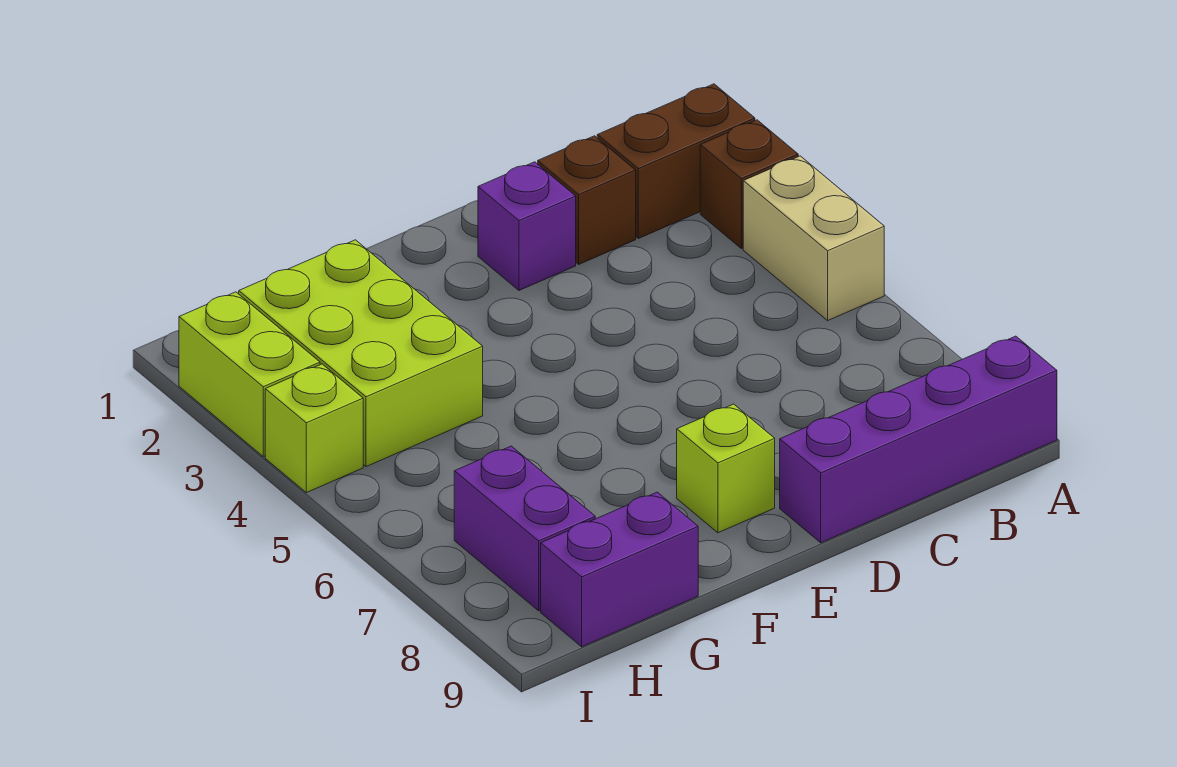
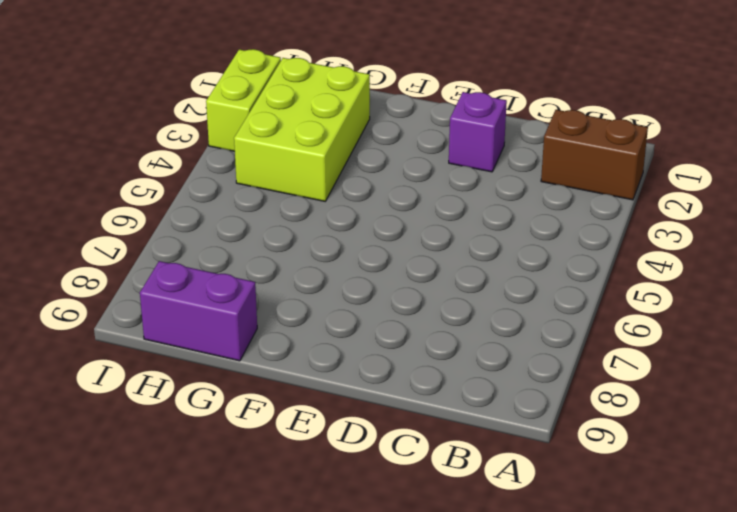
none -> brown 1x1 brick [700,120,798,248]
none -> tan 1x2 brick [743,156,884,320]
none -> purple 1x4 brick [780,336,1057,543]

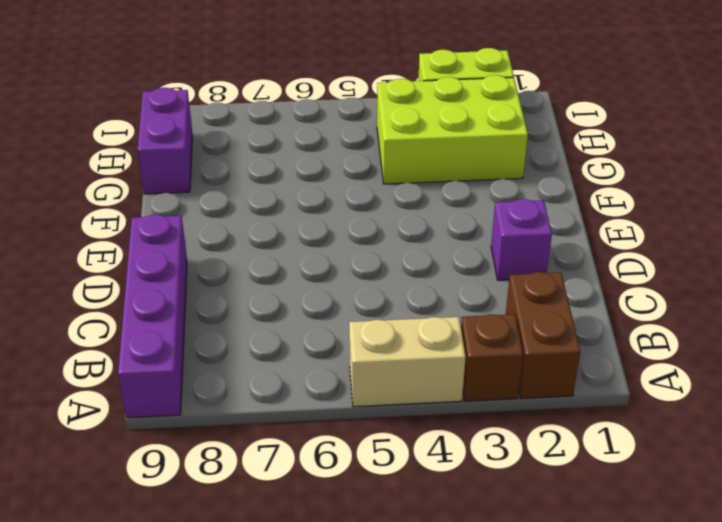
none -> brown 1x1 brick [538,136,636,264]
none -> lime 1x1 brick [677,404,775,533]
none -> purple 1x2 brick [454,446,595,611]

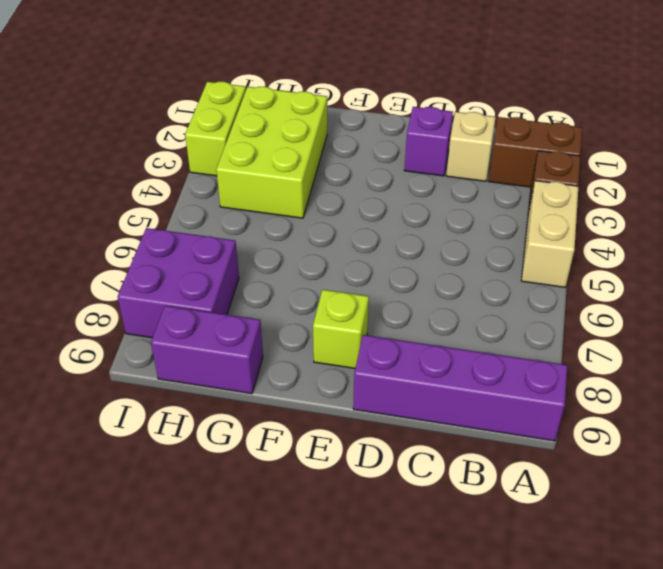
tan 1x1 brick [446,112,496,181] -> brown 1x1 brick [538,136,636,264]
purple 2x2 brick [118,228,239,338] -> purple 1x2 brick [454,446,595,611]
none -> lime 1x1 brick [265,364,363,493]

